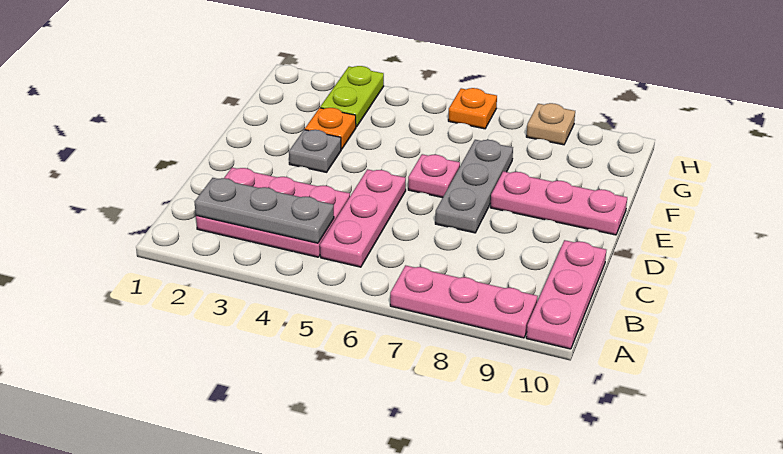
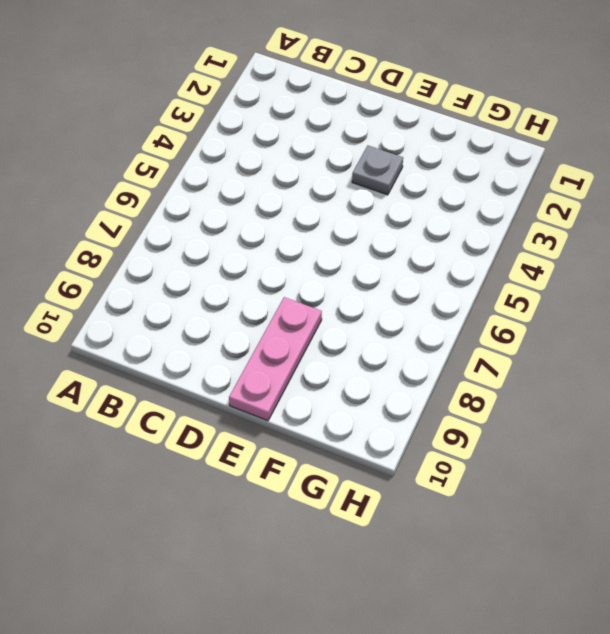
none -> pink 1x3 plate [390,265,538,338]
none -> pink 1x3 plate [526,240,606,349]
none -> pink 2x3 plate [196,167,350,257]

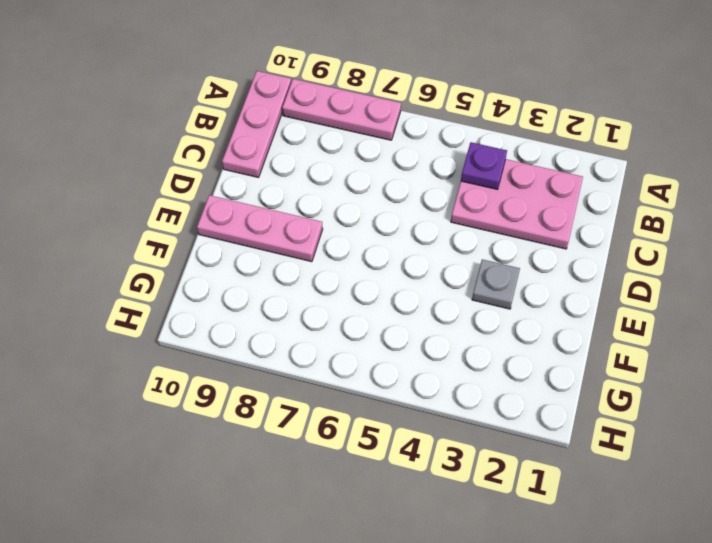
purple 1x1 plate [461,142,507,189] -> grey 1x3 plate [195,178,334,243]
none -> pink 1x3 plate [320,169,406,267]
none -> grey 1x3 plate [435,140,513,233]
none -> pink 1x1 plate [408,154,460,198]

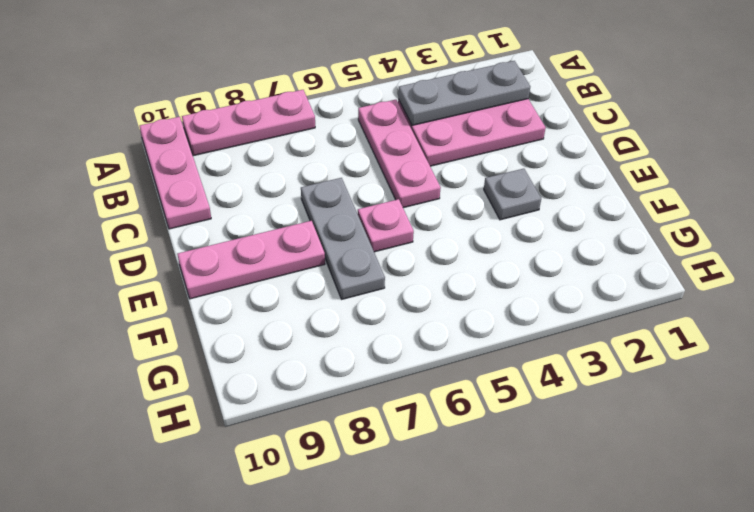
none -> orange 1x1 plate [305,108,356,149]
none -> lime 1x2 plate [320,66,384,127]
none -> orange 1x1 plate [448,88,497,129]

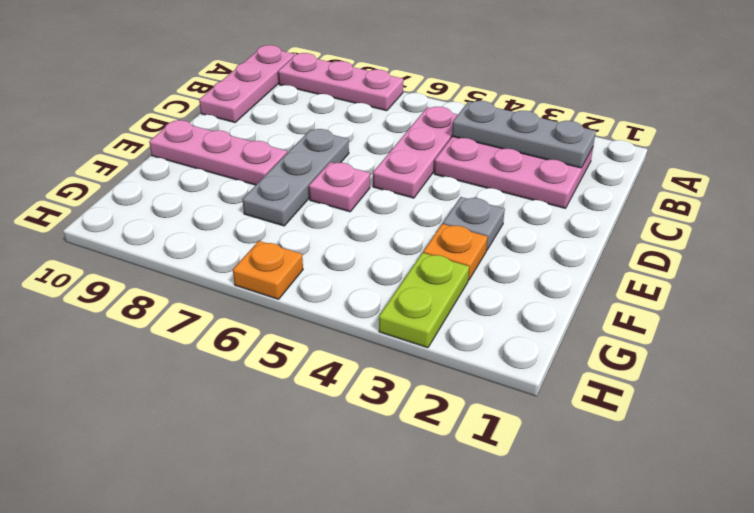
none -> tan 1x1 plate [526,103,575,145]

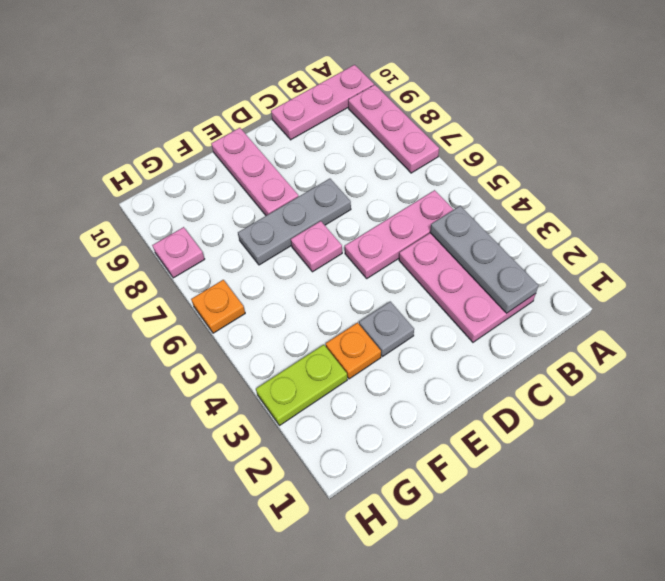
pink 1x1 plate [152,227,205,278] -> tan 1x1 plate [526,103,575,145]

